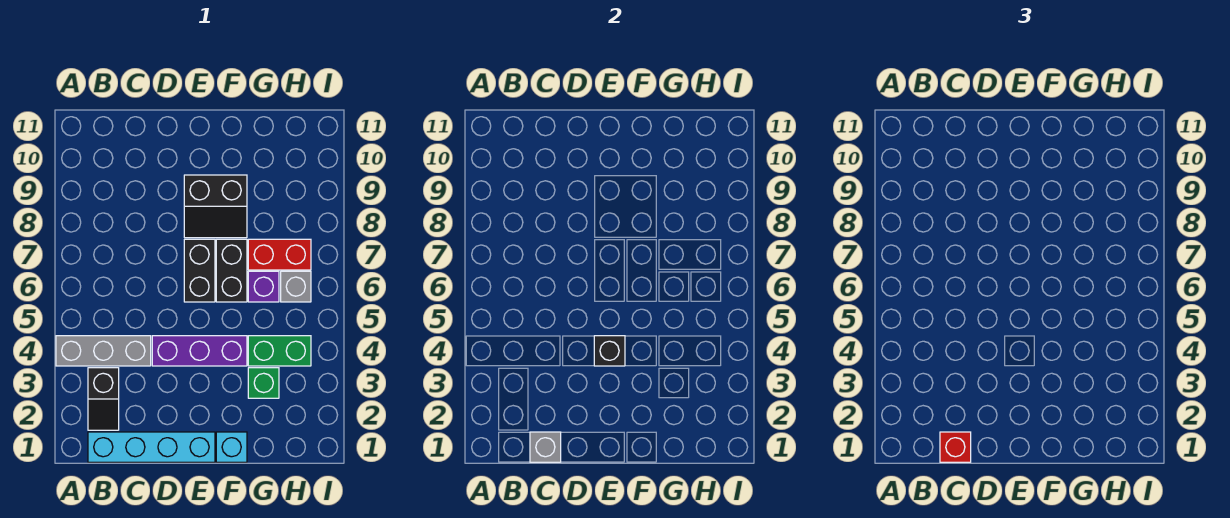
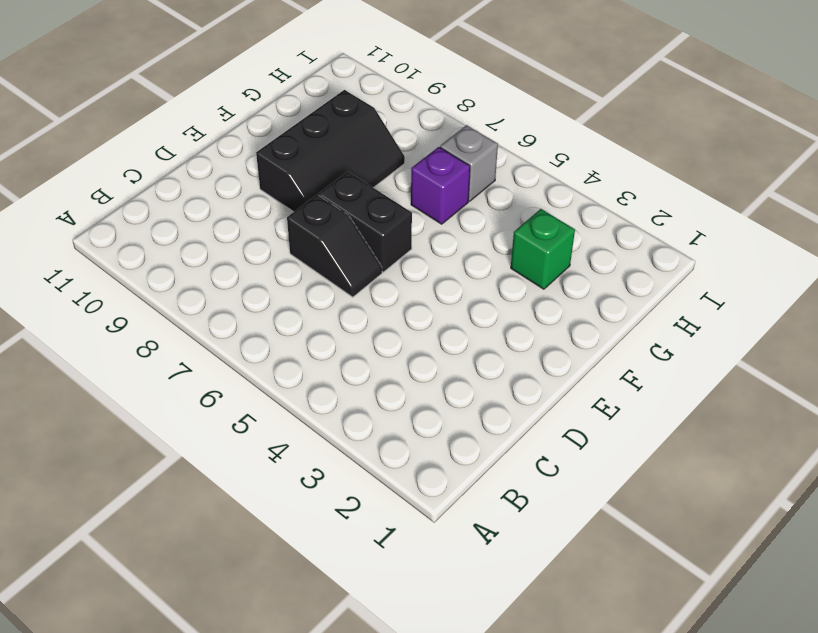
black 1x2 slope [287,195,382,297] -> black 1x2 slope moved to [88,368,119,430]
black 2x3 slope [256,90,405,212] -> black 2x2 slope [184,175,247,238]
none -> grey 1x3 brick [56,336,151,366]
none -> cyan 1x4 brick [88,432,215,462]
none -> purple 1x3 brick [152,336,247,366]

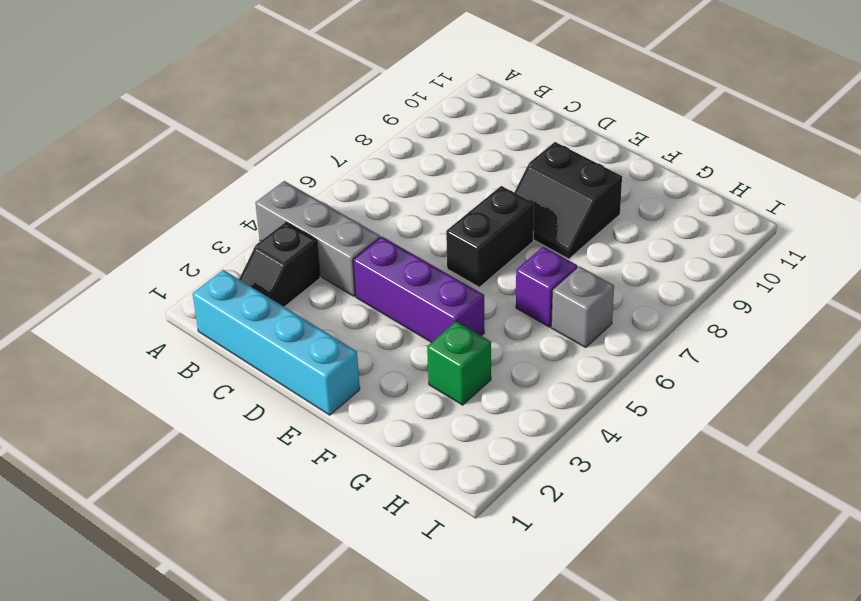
none -> cyan 1x1 brick [216,432,247,462]
none -> black 1x2 brick [216,239,247,302]
none -> green 1x2 brick [248,336,311,366]

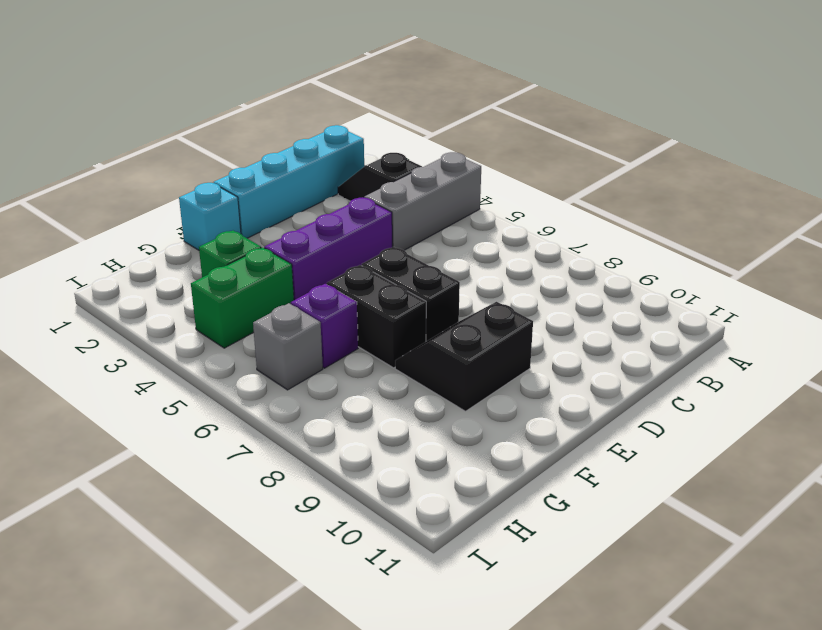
none -> red 1x2 brick [248,239,311,270]
none -> grey 1x1 brick [530,432,561,462]
none -> black 1x1 brick [594,336,625,366]

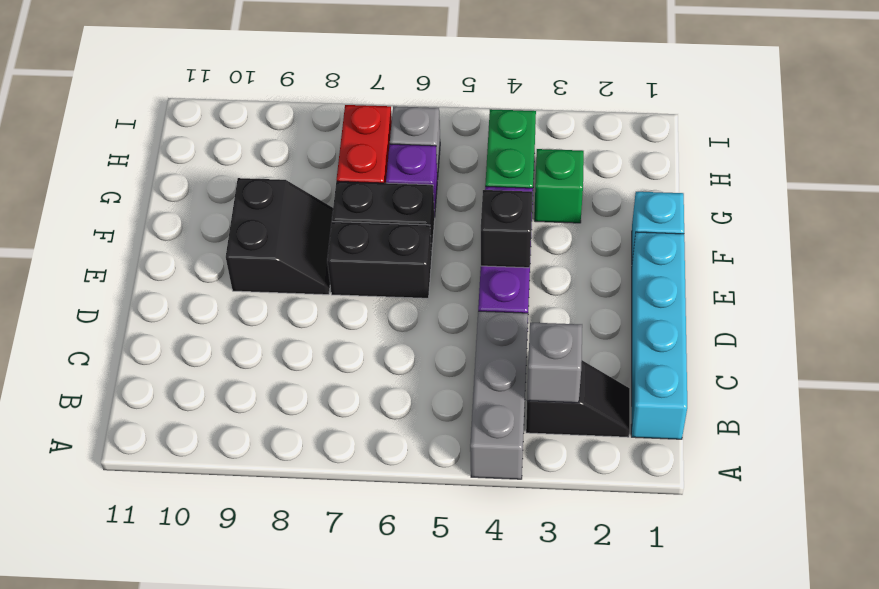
grey 1x1 brick [527,323,582,403] -> grey 1x1 brick moved to [530,432,561,462]
none -> red 1x1 brick [940,432,971,462]

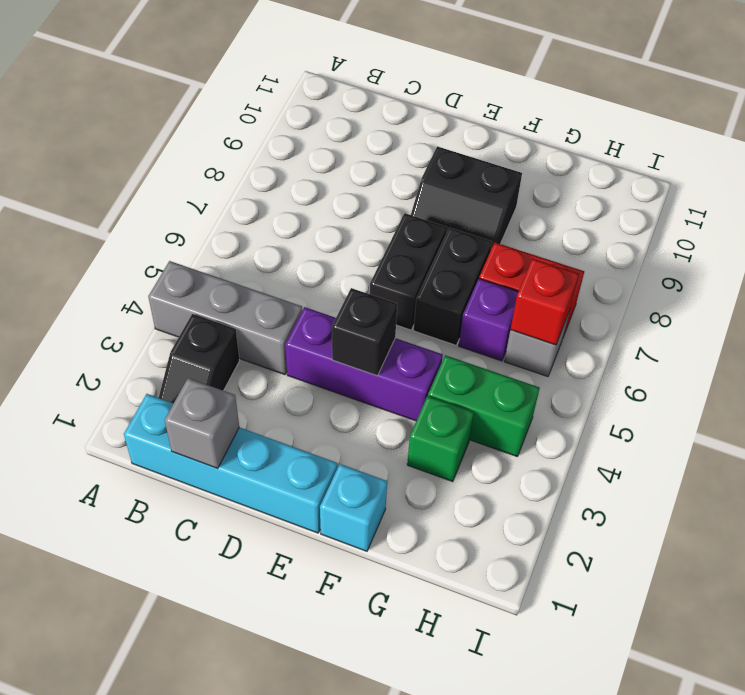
red 1x1 brick [510,259,579,345] -> red 1x1 brick moved to [940,432,971,462]

